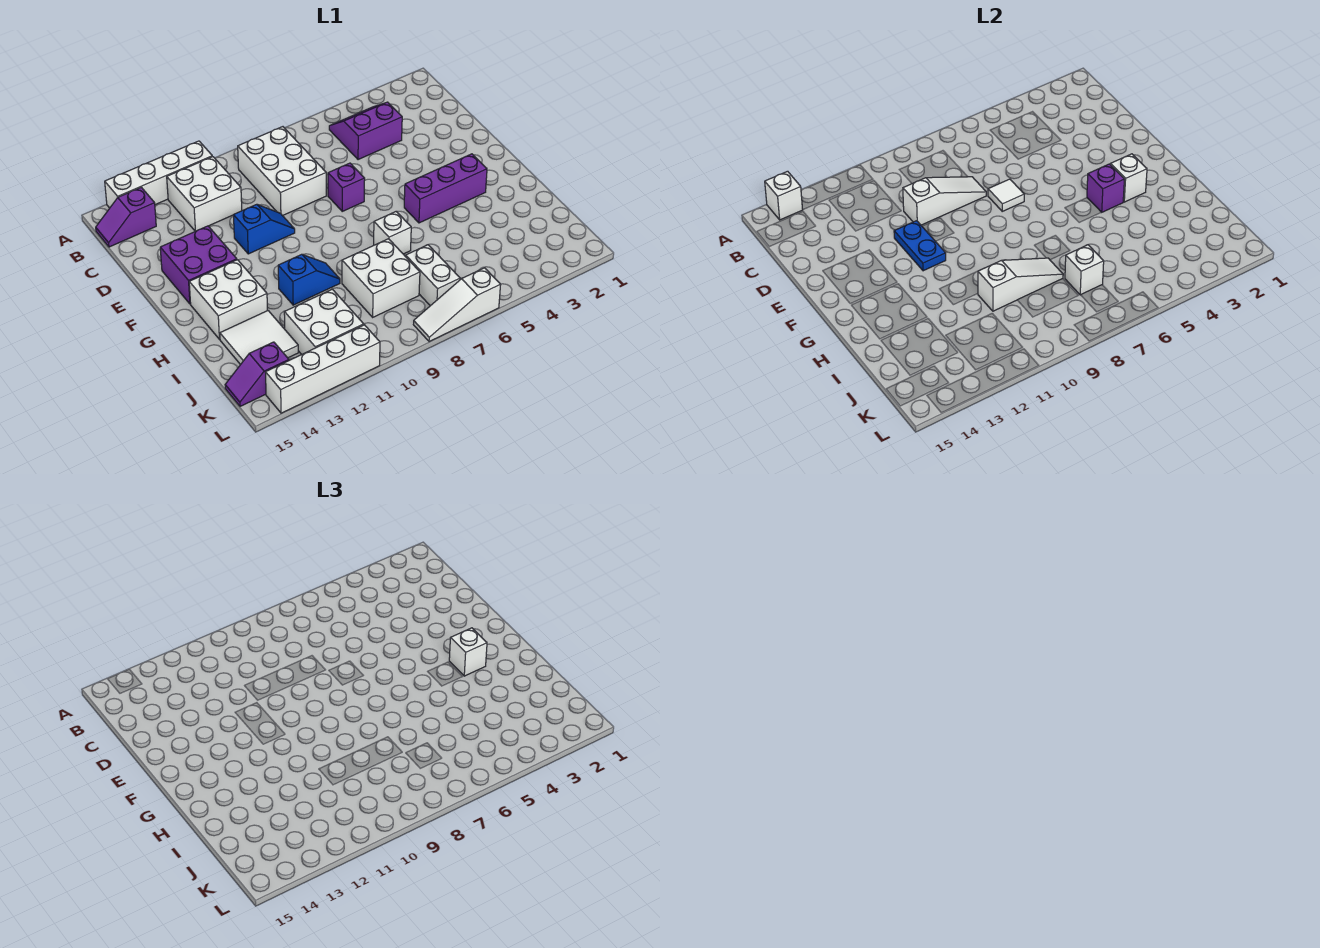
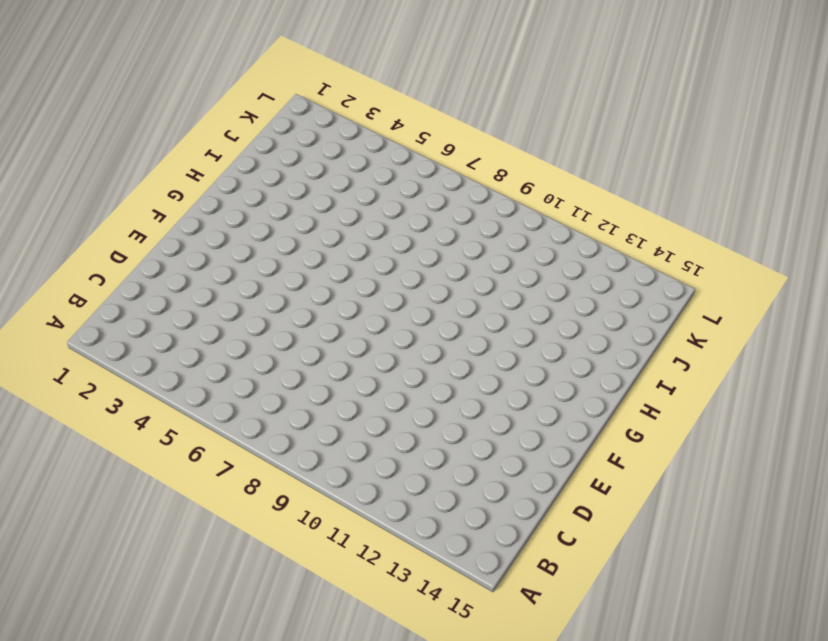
none -> white 1x4 brick [105,141,212,208]
none -> purple 2x2 slope [329,102,402,160]
none -> white 2x3 brick [238,127,326,216]

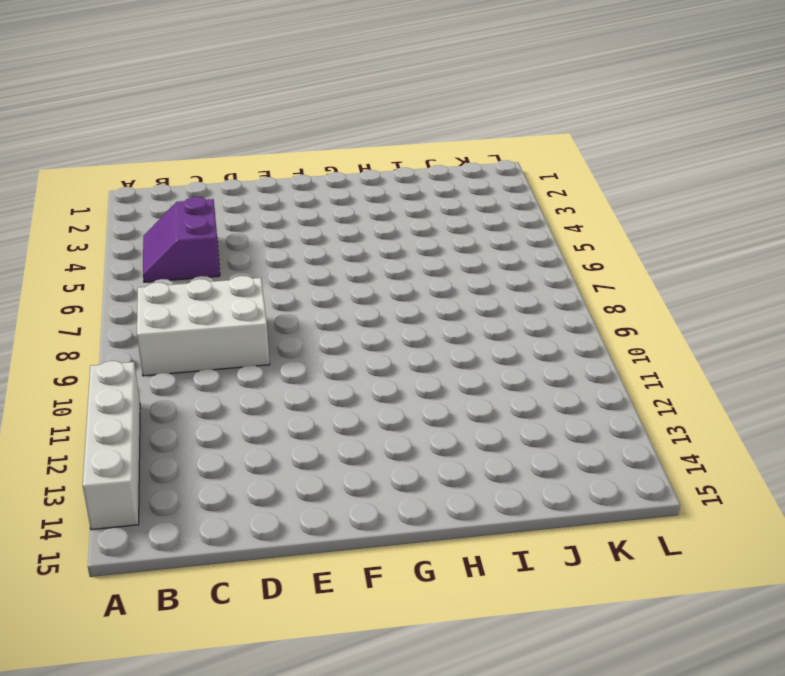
none -> white 2x2 brick [167,157,242,231]
none -> purple 1x2 slope [96,187,156,247]
none -> purple 1x1 brick [328,163,365,211]

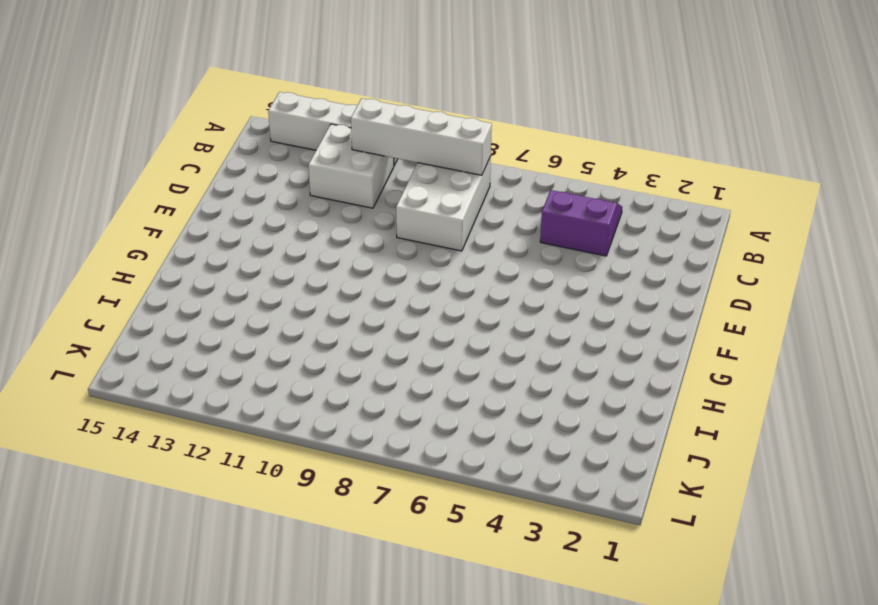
white 1x4 brick [351,98,492,175] -> white 1x4 brick moved to [266,325,380,413]
none -> purple 1x2 slope [96,187,156,247]
none -> purple 1x1 brick [328,163,365,211]
none -> blue 1x2 slope [234,204,295,254]

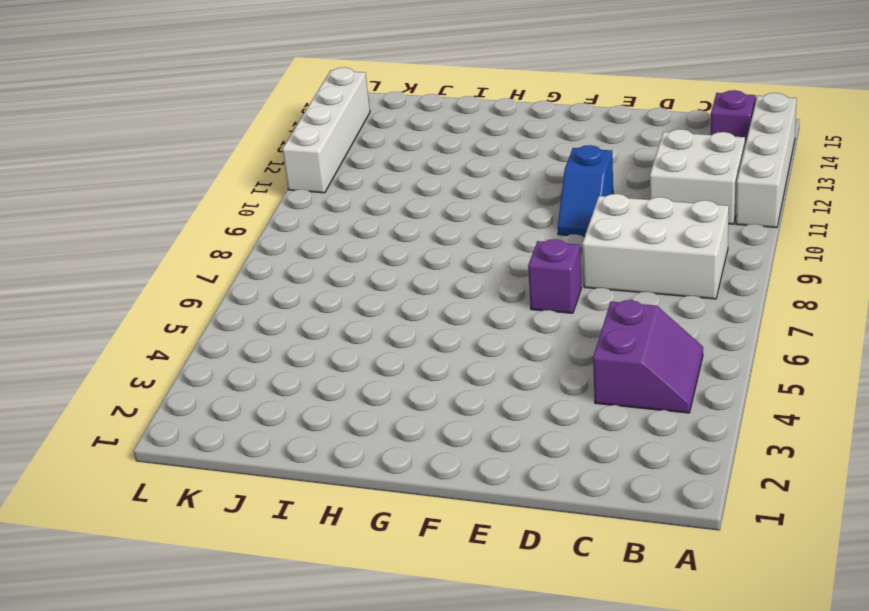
none -> purple 2x2 brick [160,226,237,304]
none -> purple 1x3 brick [404,154,487,223]
none -> white 2x2 brick [189,260,268,339]

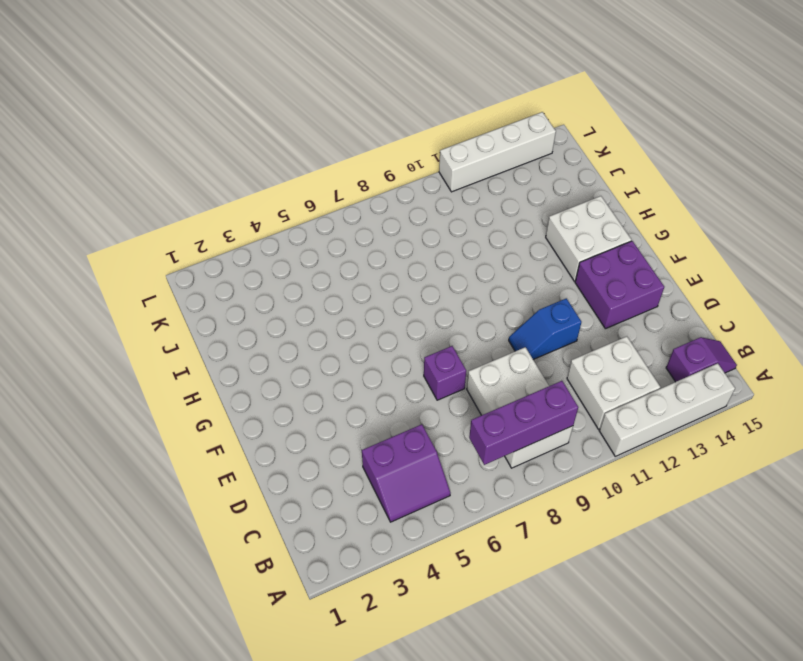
purple 1x3 brick [469,381,578,465] -> purple 1x3 brick moved to [404,154,487,223]
none -> white 1x1 brick [374,211,411,254]
none -> blue 1x2 slope [278,254,340,305]
none -> white 2x2 brick [342,239,420,317]

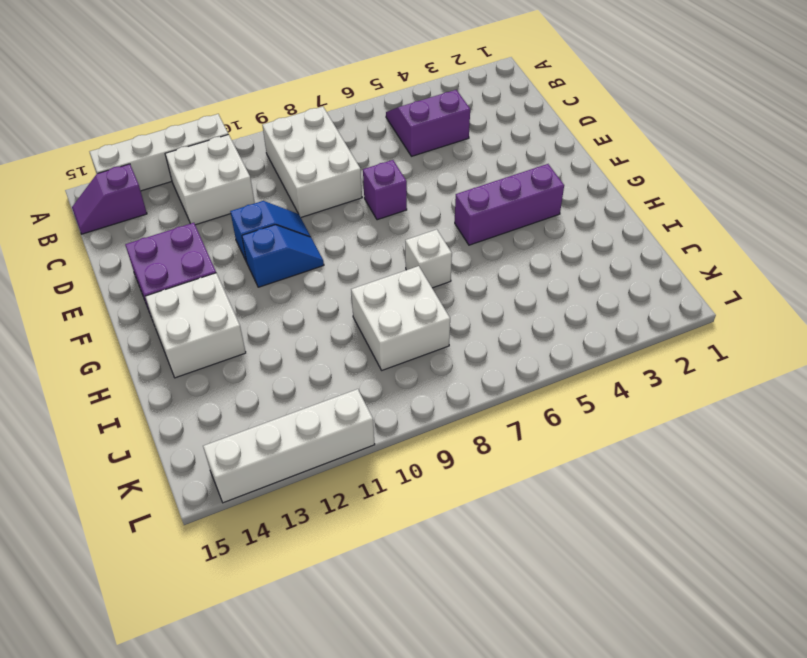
blue 1x2 slope [242,225,324,287] -> blue 1x2 slope moved to [278,254,340,305]
none -> white 2x2 tile [220,311,298,365]
none -> white 1x2 brick [406,245,460,306]
none -> white 2x2 brick [284,289,364,354]

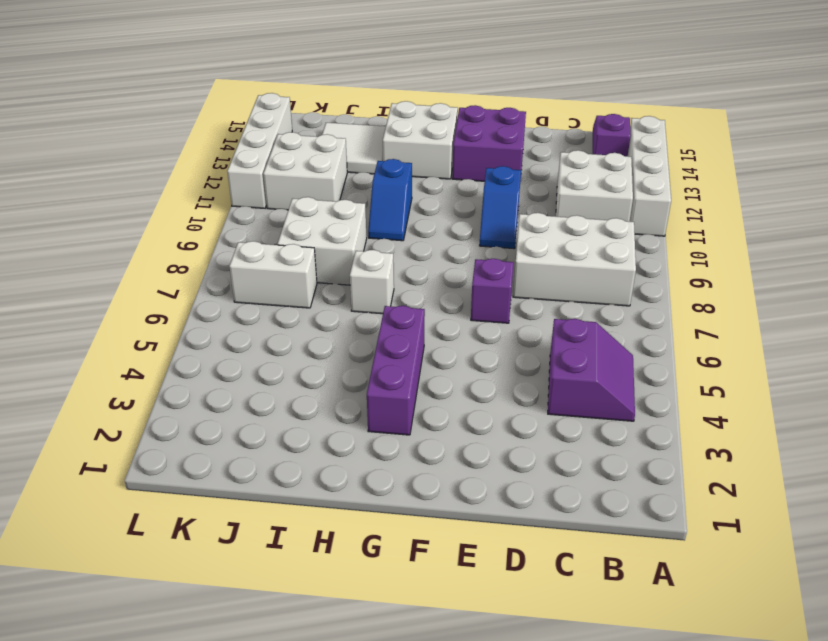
none -> purple 1x2 slope [225,342,289,406]
none -> white 1x3 slope [414,268,501,342]
none -> white 1x1 brick [765,171,803,220]

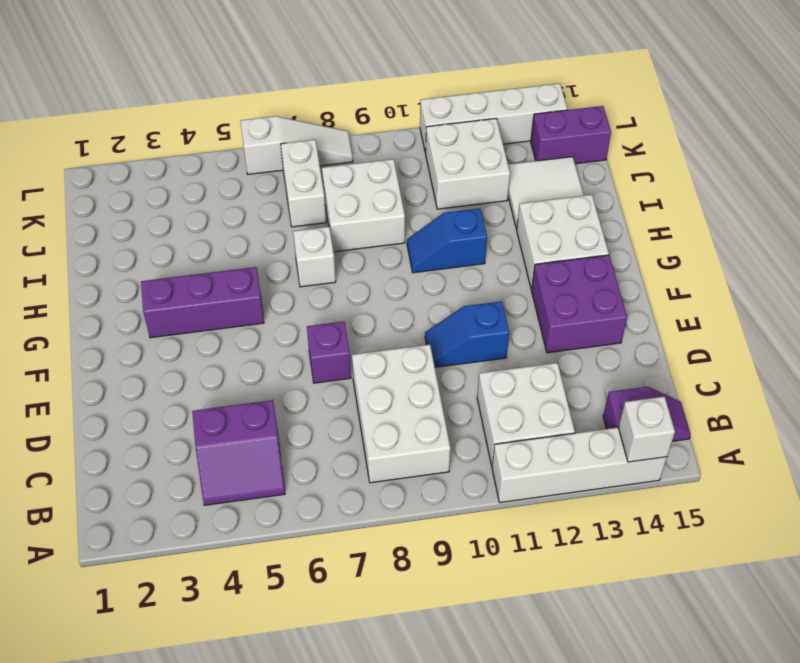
purple 1x2 brick [531,106,611,164] -> purple 1x2 slope [225,342,289,406]
none -> white 1x3 slope [903,177,986,225]
none -> white 1x1 tile [988,179,1024,211]
none -> blue 1x2 plate [894,221,946,271]

